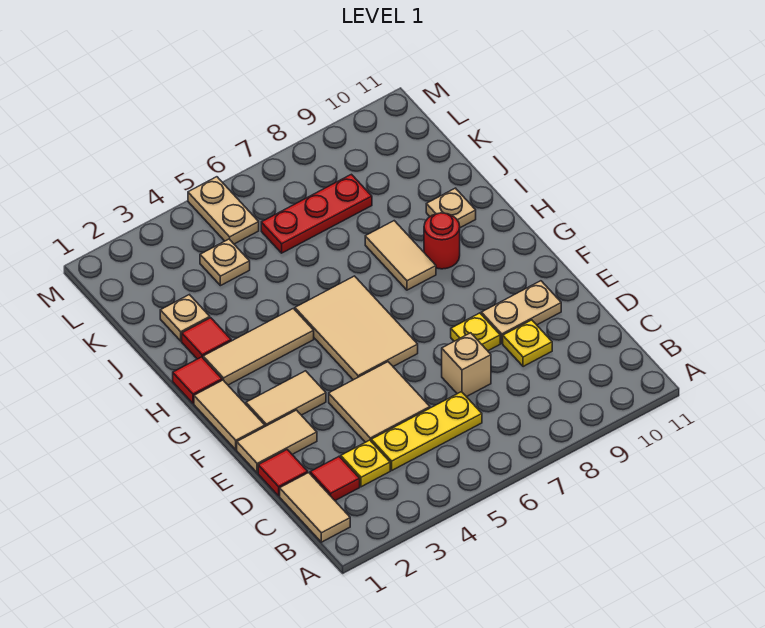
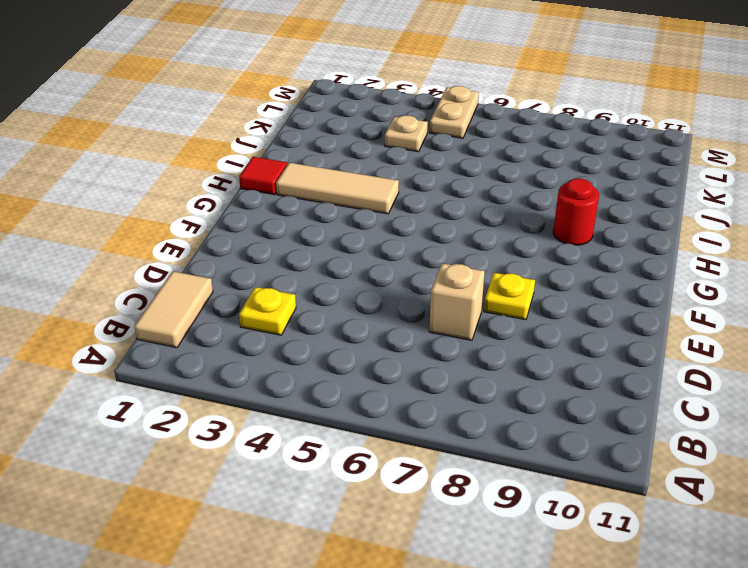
none -> red 1x1 tile [310,457,360,501]
none -> yellow 1x3 plate [371,392,482,470]
none -> red 1x1 tile [258,450,308,496]

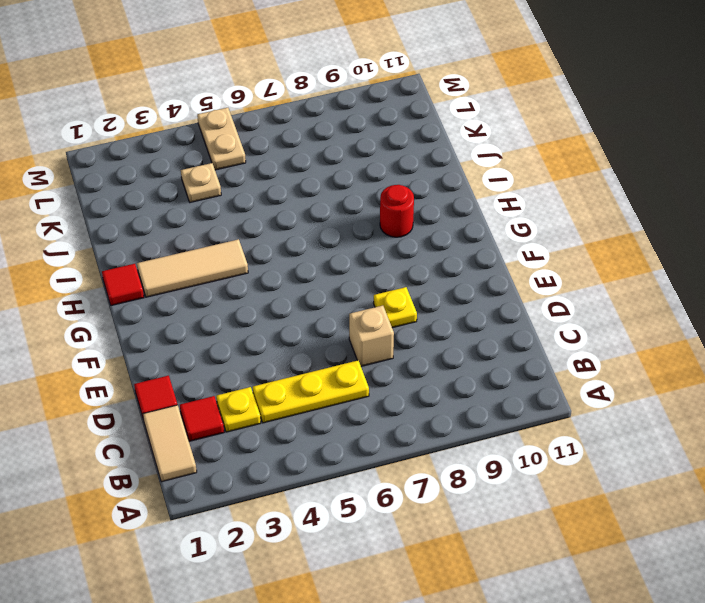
none -> tan 2x2 tile [329,362,430,442]
none -> yellow 1x1 plate [503,320,552,367]
none -> tan 1x2 tile [237,410,317,473]

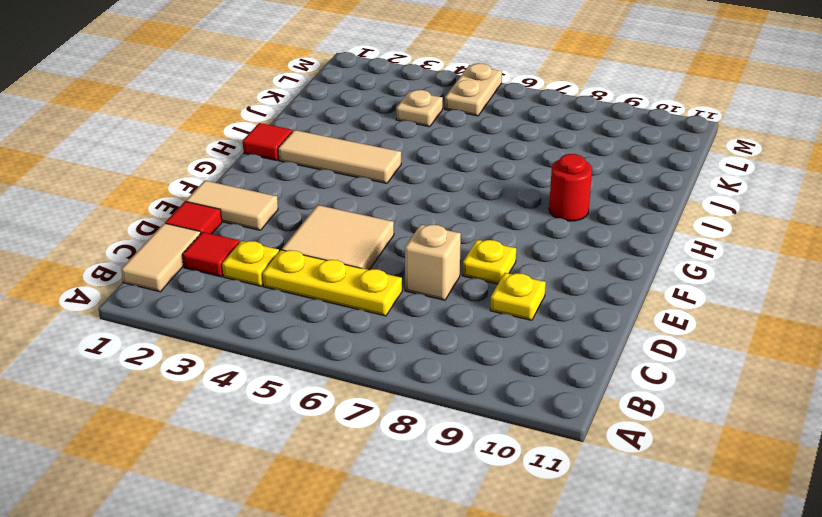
none -> tan 1x2 plate [481,281,561,343]
none -> tan 1x2 tile [194,380,265,450]
none -> tan 1x2 tile [246,371,326,426]

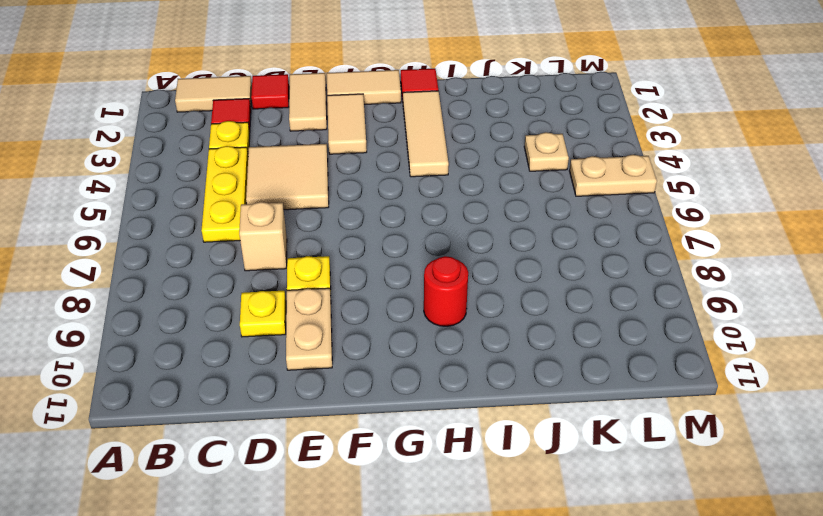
none -> tan 2x3 tile [295,276,418,380]
none -> tan 1x2 tile [365,221,436,290]
none -> red 1x1 tile [182,318,231,359]

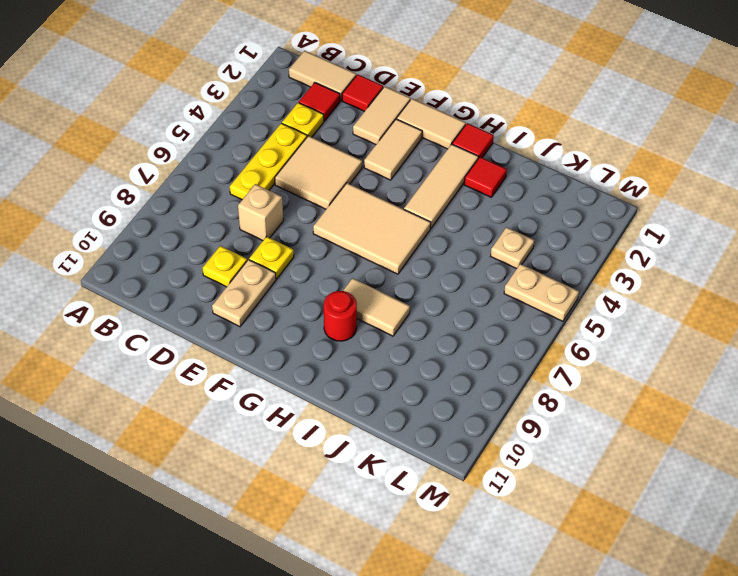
none -> tan 1x1 plate [426,188,476,228]
none -> tan 1x1 plate [160,295,210,341]
none -> red 1x3 plate [261,174,372,253]

